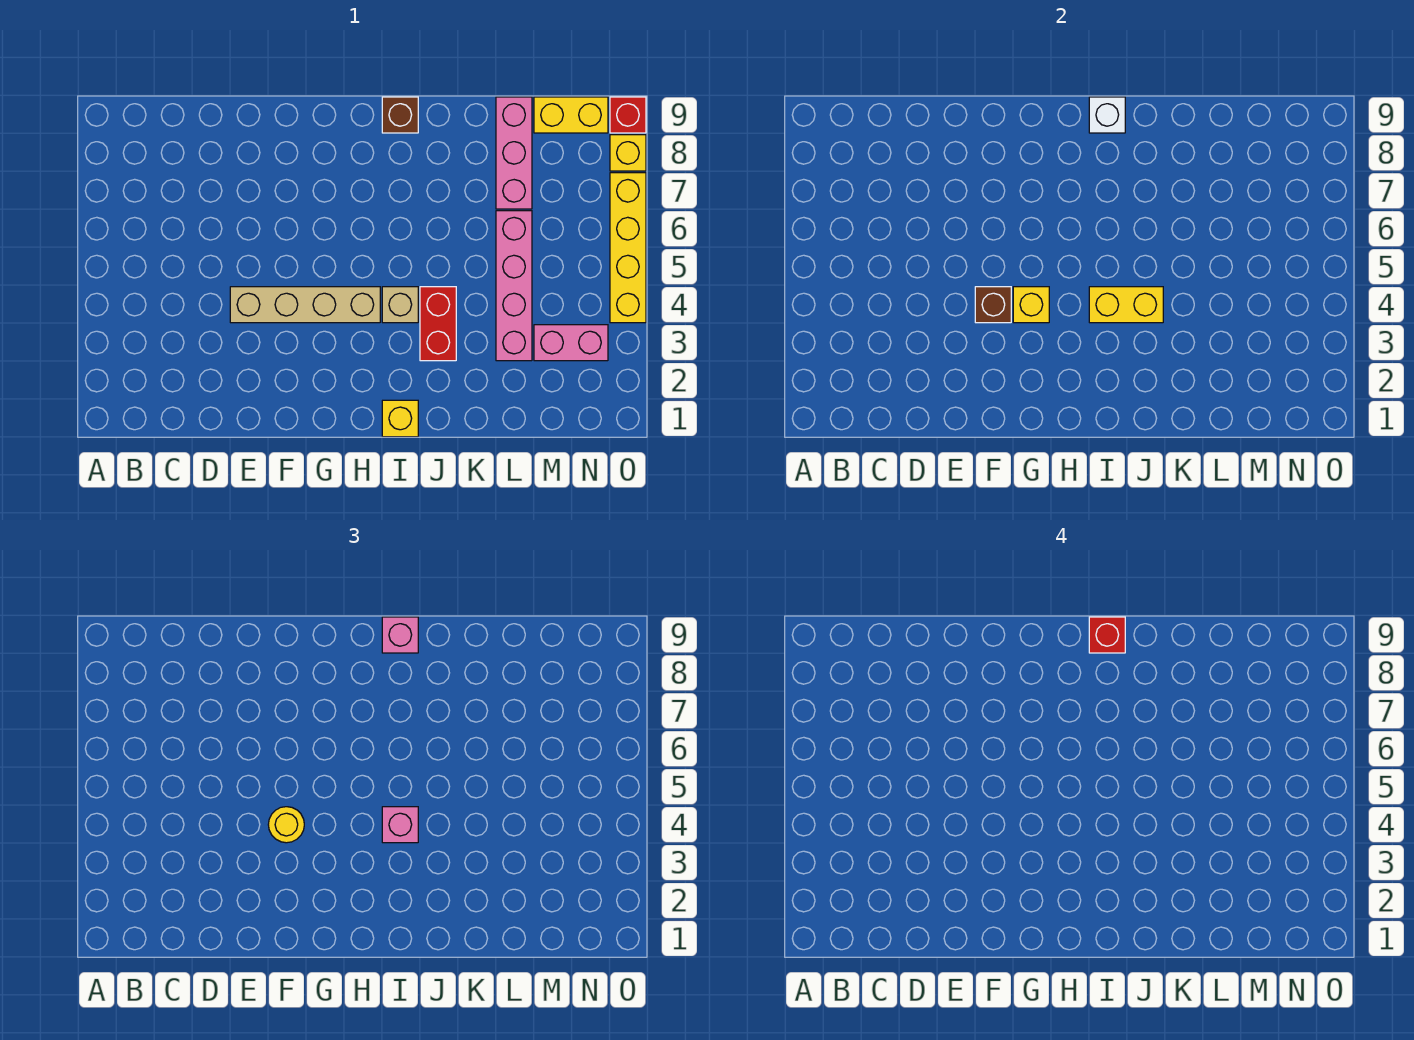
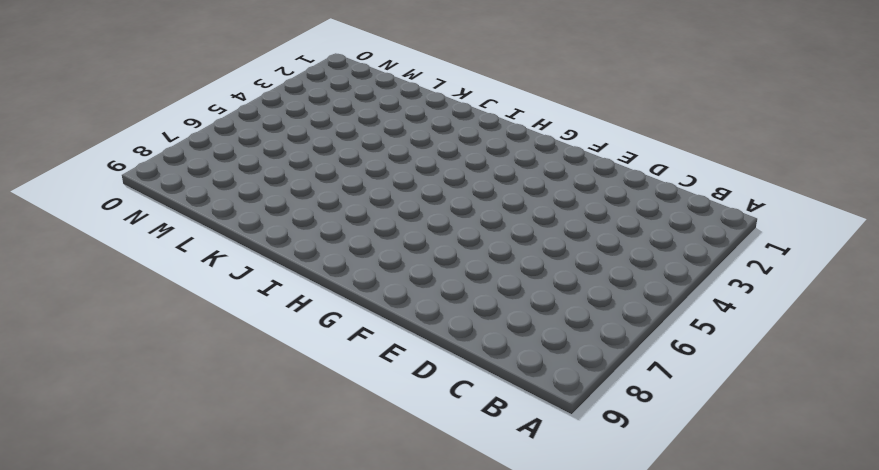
none -> tan 1x4 brick [230,287,380,323]
none -> yellow 1x1 brick [382,400,418,437]
none -> tan 1x1 brick [382,287,418,323]

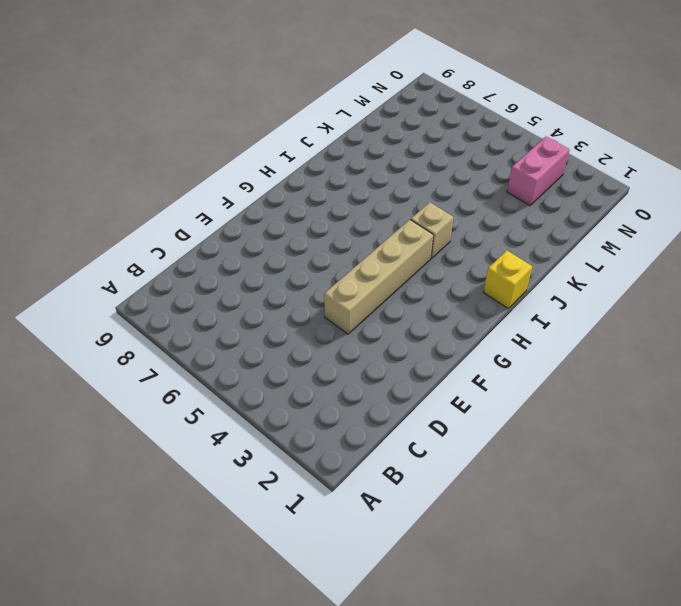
none -> brown 1x1 brick [382,97,418,133]
none -> red 1x2 brick [420,287,456,361]
none -> pink 1x4 brick [496,211,532,361]

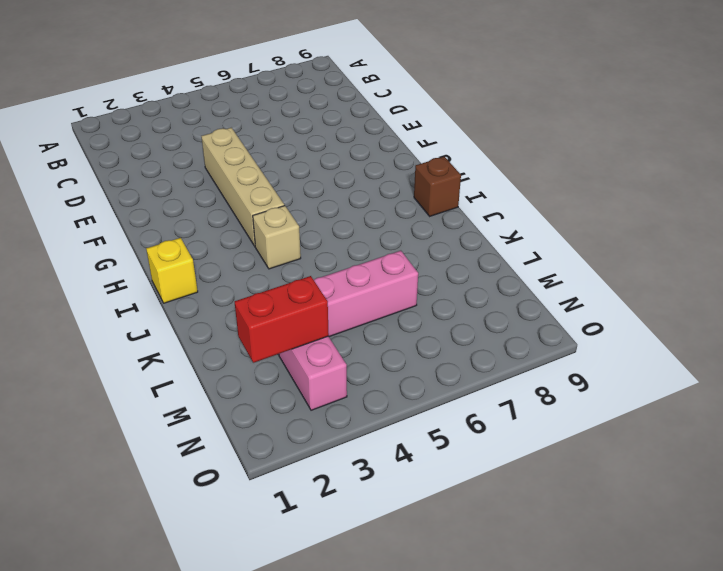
red 1x2 brick [235,276,329,363] -> red 1x2 brick moved to [420,287,456,361]
none -> pink 1x3 brick [496,97,532,209]
none -> yellow 1x2 brick [534,97,608,133]
none -> yellow 1x4 brick [610,173,646,323]

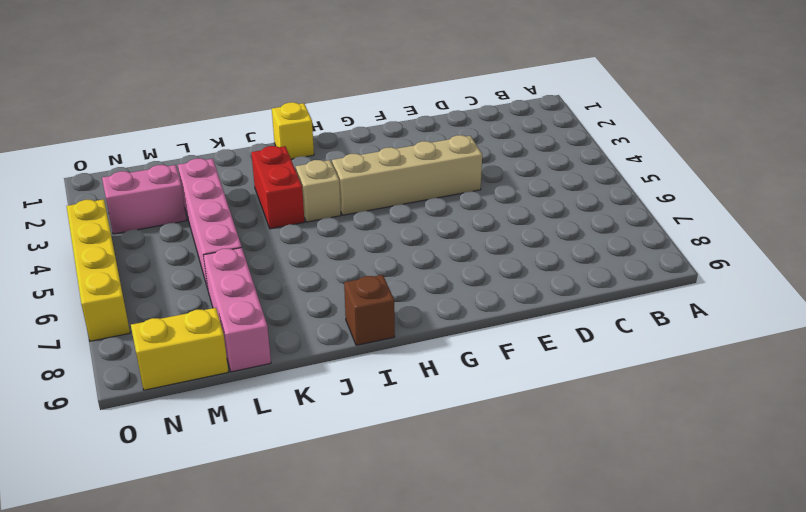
none -> yellow 1x1 brick [610,135,646,171]
none -> red 1x1 brick [610,97,646,133]
none -> brown 1x1 brick [975,287,1011,323]

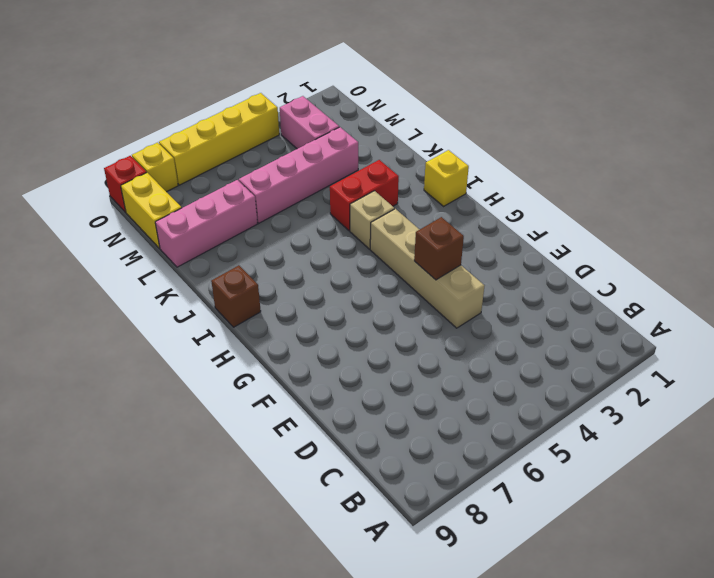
none -> yellow 1x1 brick [1013,287,1049,323]
none -> yellow 1x2 brick [1089,287,1163,323]
none -> white 1x1 brick [1089,97,1125,133]

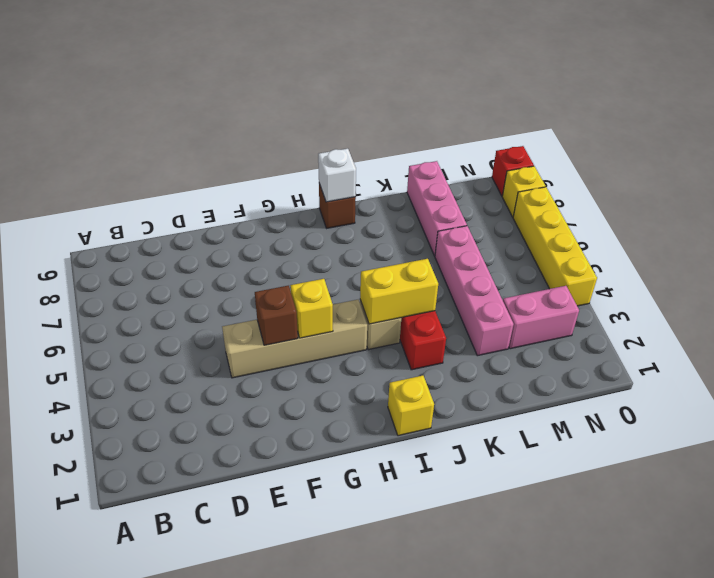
none -> yellow 1x2 brick [534,97,608,133]
none -> yellow 1x1 round brick [268,807,304,843]
none -> pink 1x1 brick [382,807,418,843]

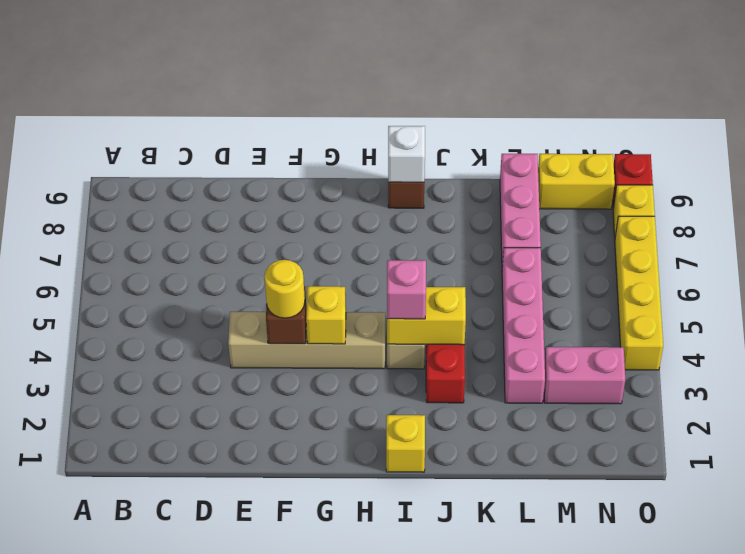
none -> pink 1x1 brick [382,617,418,653]
none -> red 1x1 brick [1089,617,1125,653]

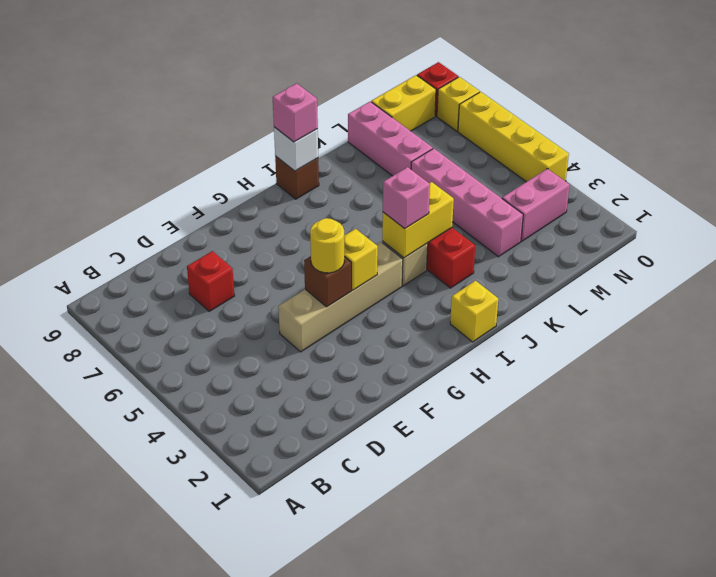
red 1x1 brick [187,251,234,311] -> red 1x1 brick moved to [1089,617,1125,653]

